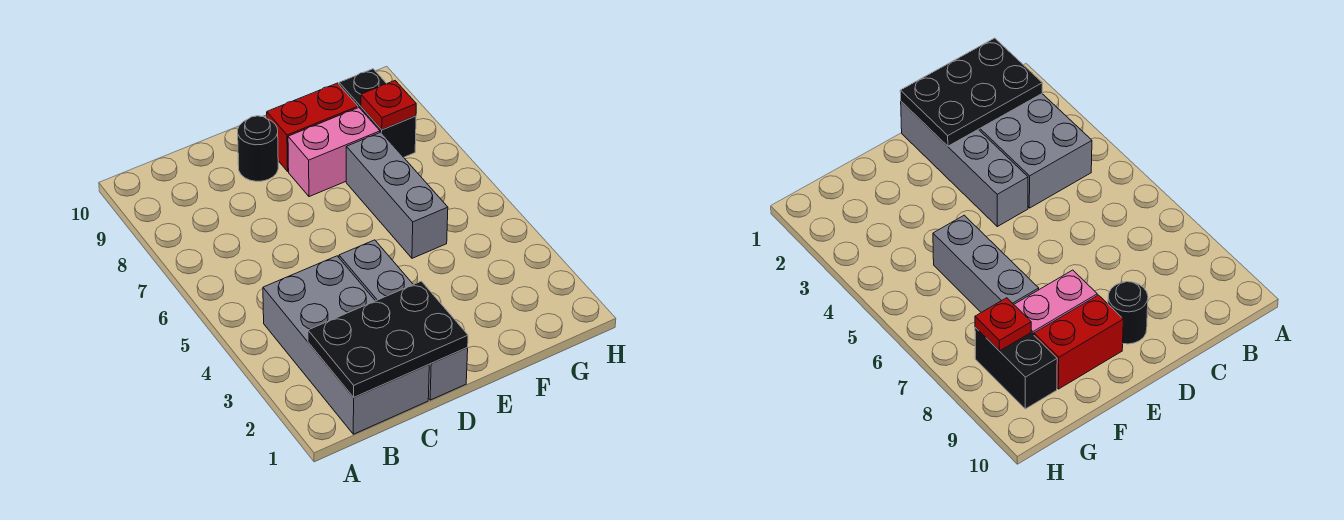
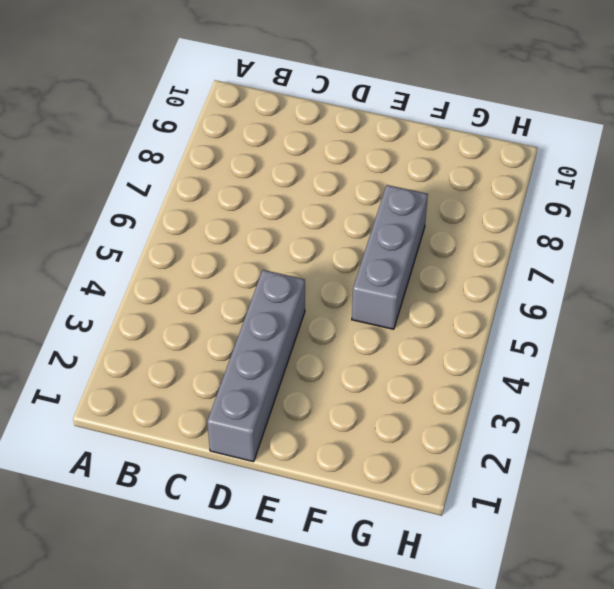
none -> grey 2x4 brick [263,256,429,434]
none -> black 1x1 round brick [238,116,278,181]

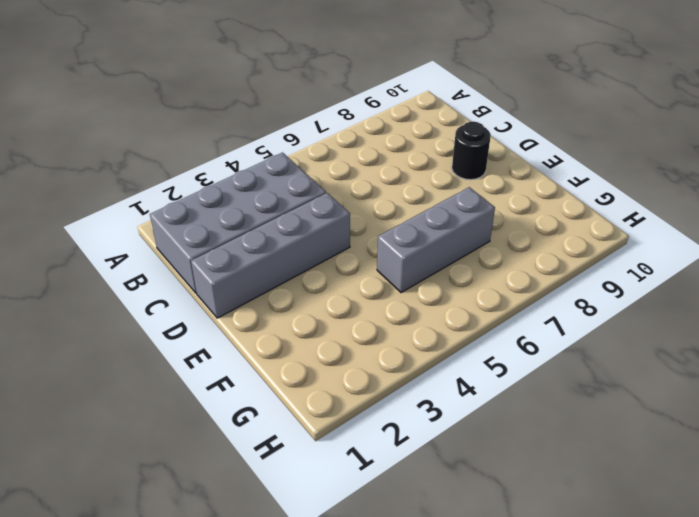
none -> pink 1x2 brick [288,108,380,197]
none -> red 1x2 brick [267,83,358,171]

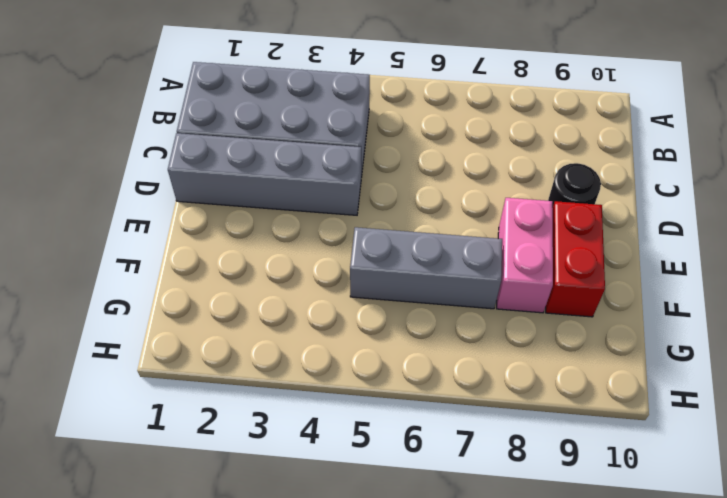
none -> black 1x2 brick [339,69,416,157]
none -> black 2x3 plate [308,281,468,397]

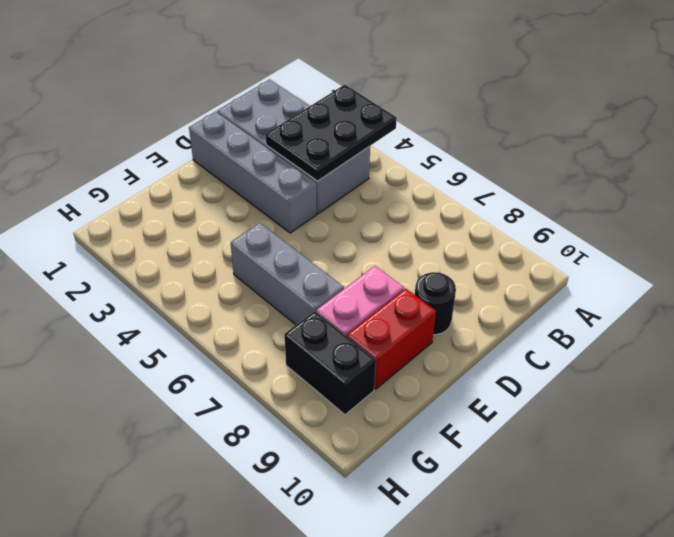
black 2x3 plate [266,85,397,181] -> black 2x3 plate moved to [308,281,468,397]
none -> red 1x1 plate [361,81,416,130]

